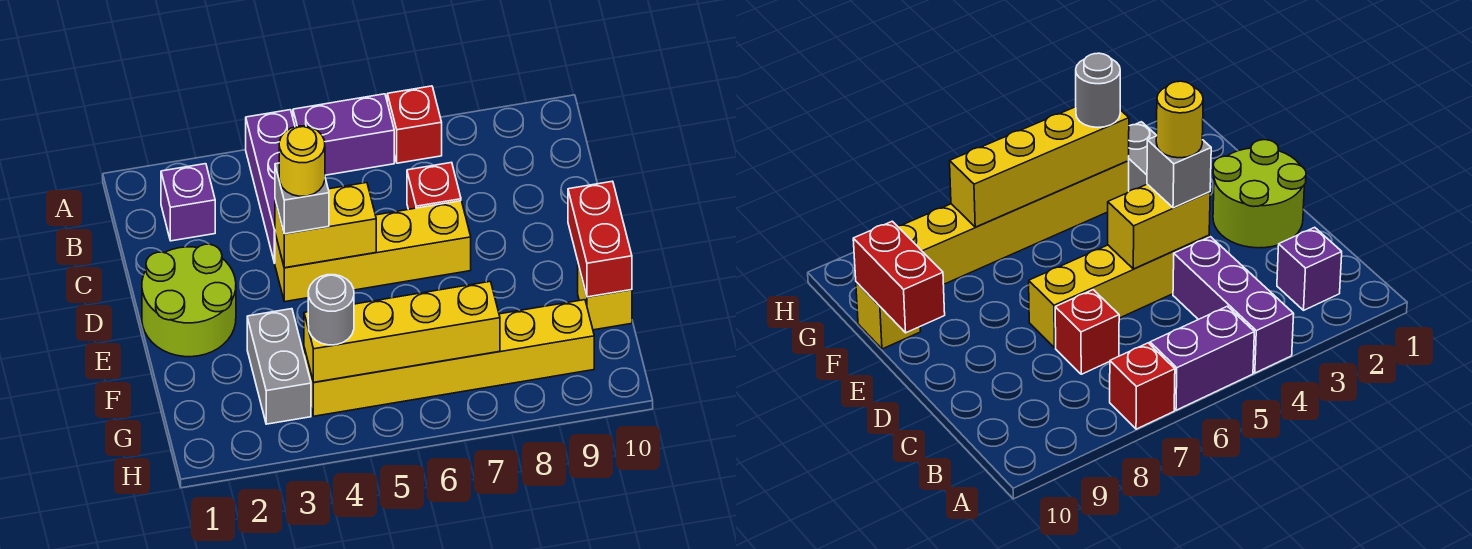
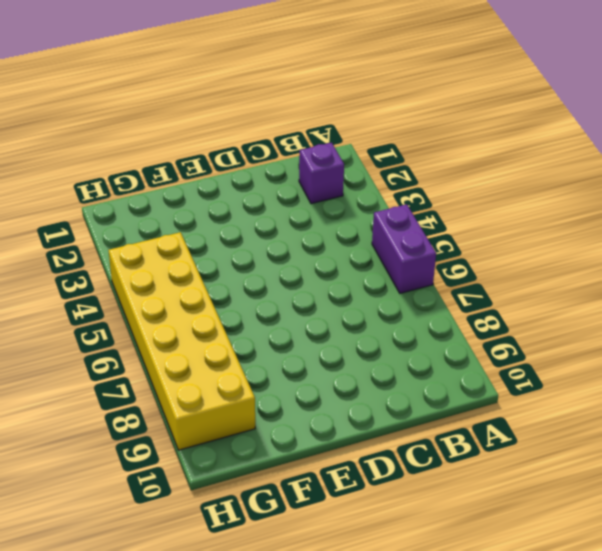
yellow 2x6 brick [109,232,255,450] -> yellow 1x6 brick [304,300,594,416]
none -> purple 1x3 brick [246,110,295,263]
none -> red 1x1 brick [387,86,442,163]
none -> red 1x1 brick [407,162,461,209]

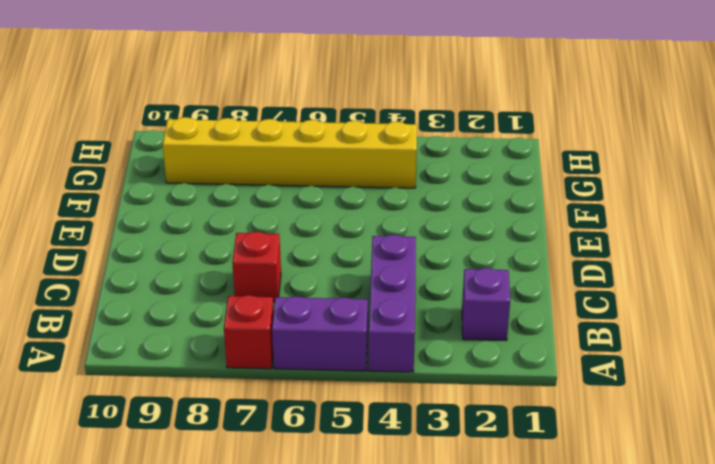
none -> lime 2x2 round brick [142,244,236,357]
none -> yellow 1x4 brick [275,201,471,302]
none -> grey 1x2 brick [247,309,311,424]

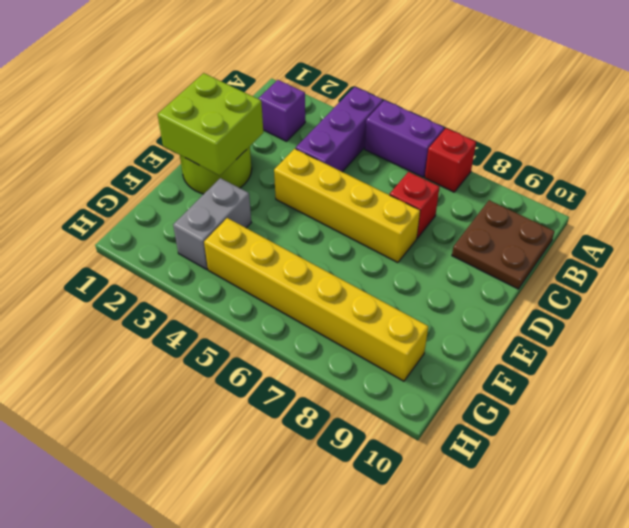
brown 2x2 plate [452,200,555,289] -> none
lime 2x2 brick [157,73,263,175] -> none
none -> yellow 1x1 brick [578,264,632,330]
none -> yellow 1x2 brick [275,183,376,268]
none -> red 1x2 brick [568,181,632,297]

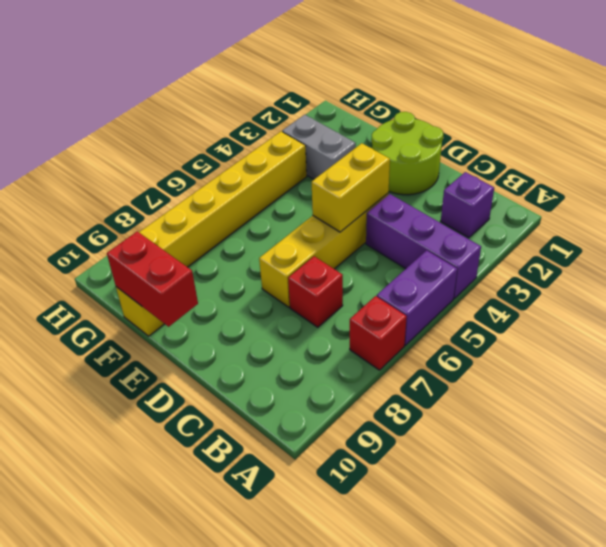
none -> yellow 1x4 brick [304,281,500,382]
none -> grey 1x1 brick [275,163,329,234]
none -> grey 1x1 round brick [308,275,354,345]

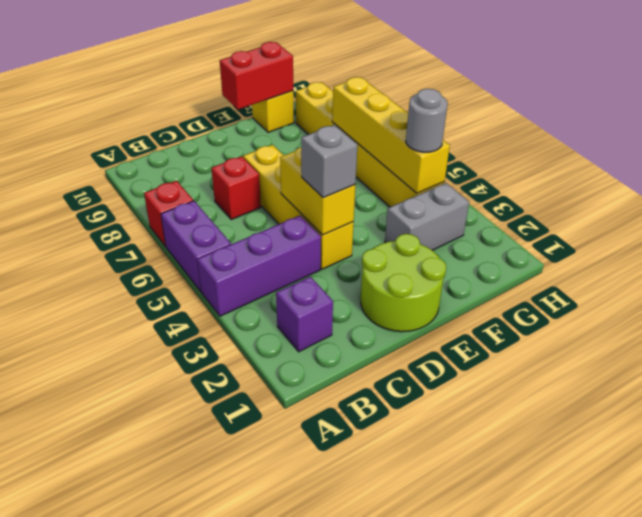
none -> yellow 1x1 round brick [279,126,325,196]

